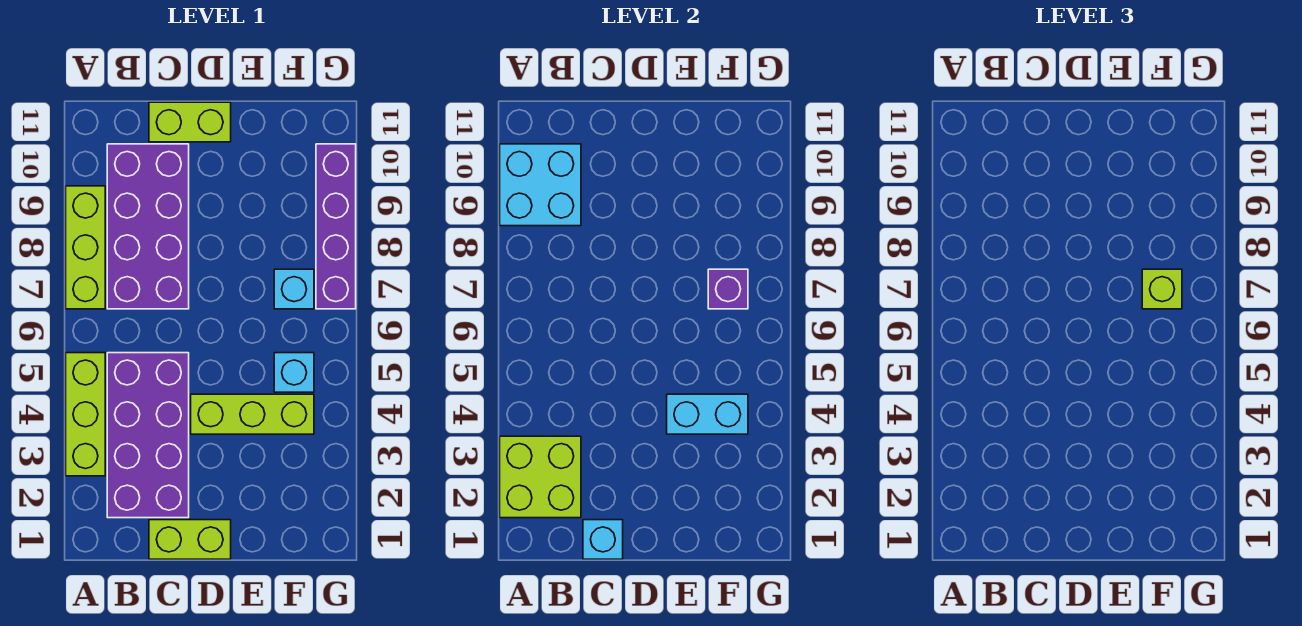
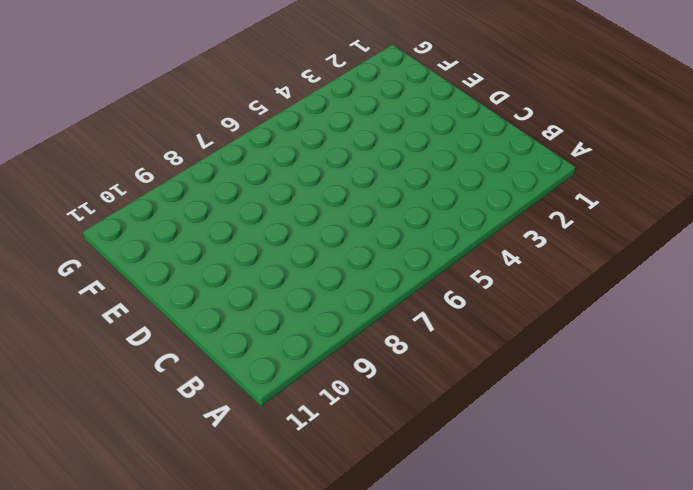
none -> lime 1x3 brick [66,353,105,476]
none -> lime 1x3 brick [66,186,105,309]
none -> purple 2x4 brick [107,353,189,518]

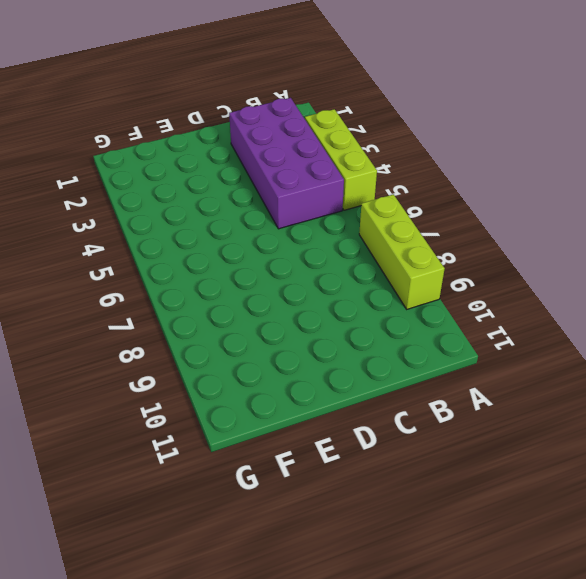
none -> purple 2x4 brick [107,144,189,309]
none -> lime 1x2 brick [149,520,231,559]
none -> lime 1x2 brick [149,102,231,142]

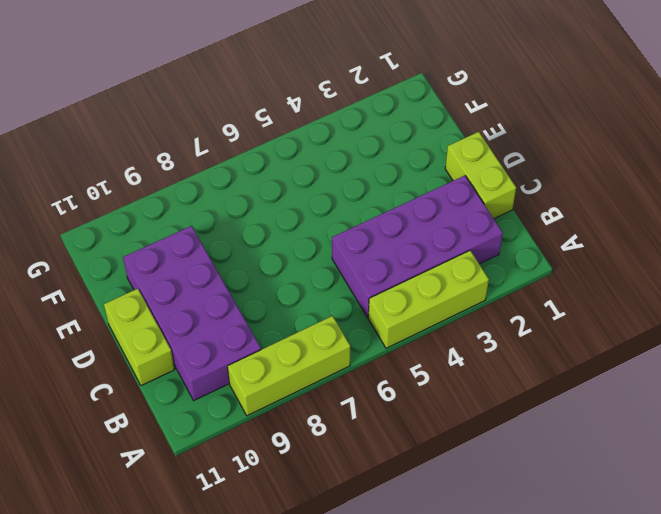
purple 2x4 brick [123,226,261,400] -> purple 2x4 brick turned to [107,144,189,309]
none -> lime 1x3 brick [191,394,314,434]
none -> cyan 1x1 brick [274,353,314,392]
none -> cyan 1x1 brick [274,269,314,309]

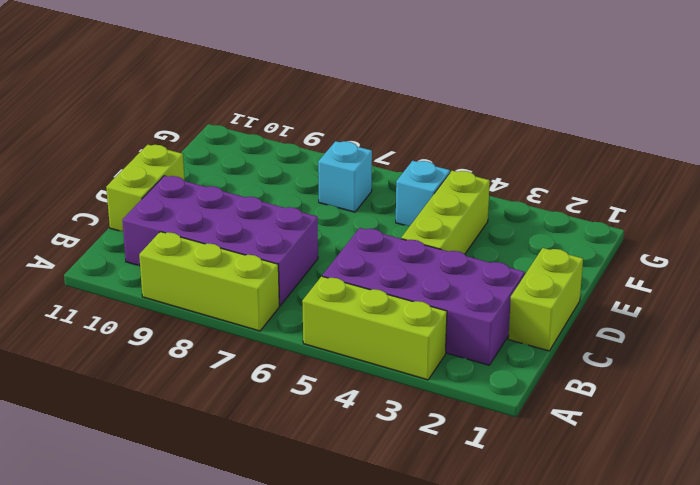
none -> purple 1x4 brick [316,144,356,309]
none -> lime 2x2 brick [500,436,581,518]
none -> cyan 2x2 brick [500,144,581,226]

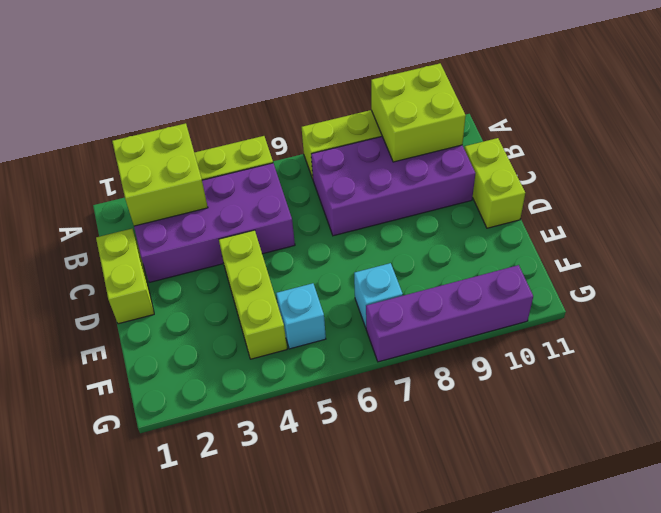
lime 2x2 brick [371,63,466,162] -> cyan 2x2 brick [500,144,581,226]
none -> cyan 1x1 brick [583,520,623,559]
none -> cyan 1x2 brick [667,394,748,434]
none -> purple 1x1 brick [708,269,748,309]

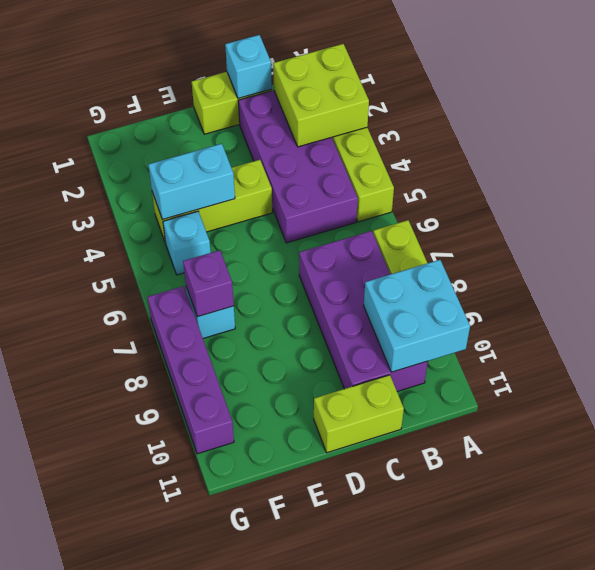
none -> lime 1x1 brick [1142,269,1182,309]

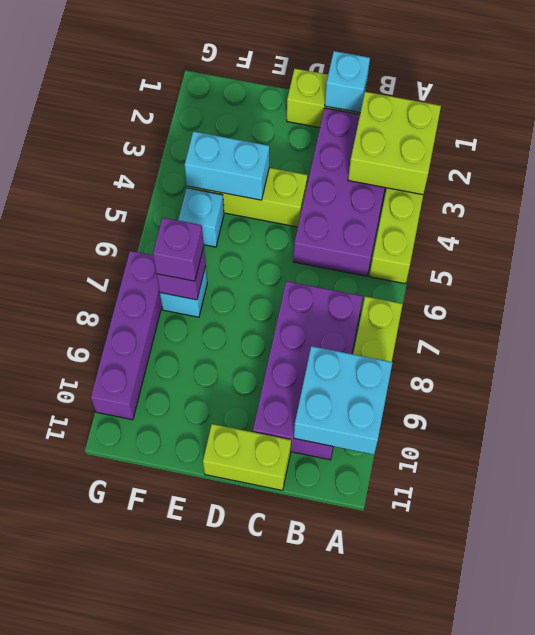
purple 1x1 brick [153,218,204,281] -> lime 1x1 brick [1142,269,1182,309]

